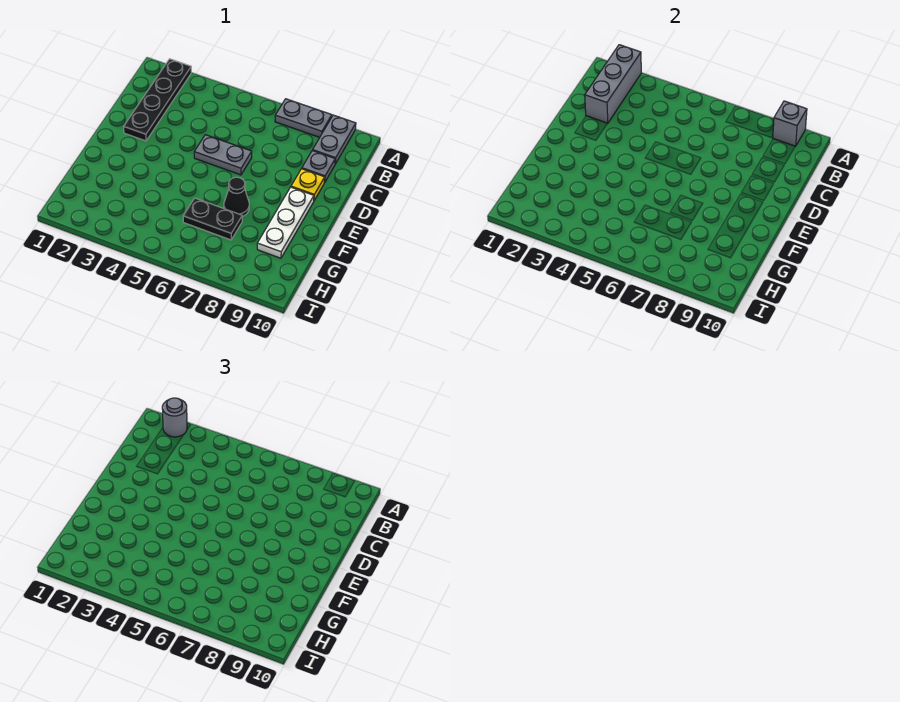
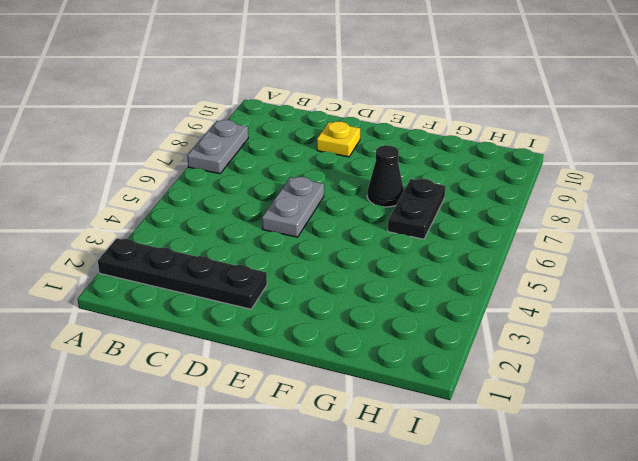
none -> grey 1x2 plate [313,115,356,164]
none -> grey 1x1 plate [302,151,335,183]
none -> white 1x3 plate [257,187,314,258]

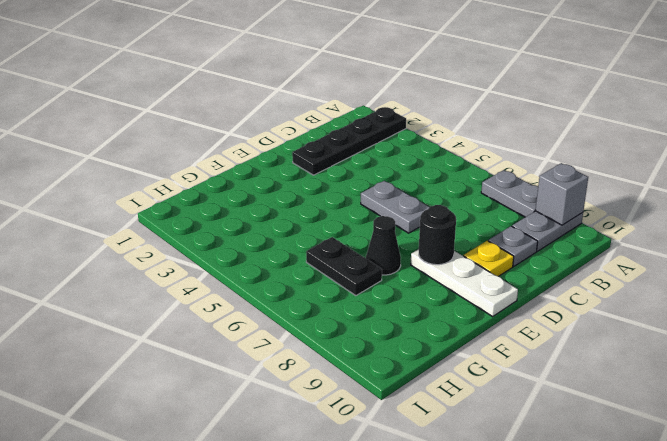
white 1x3 plate [411,249,518,316] -> white 1x3 plate turned to [257,187,314,258]
black 1x1 round brick [419,205,456,265] -> none
none -> grey 1x3 brick [585,45,641,123]
none -> grey 1x1 round brick [162,398,187,437]

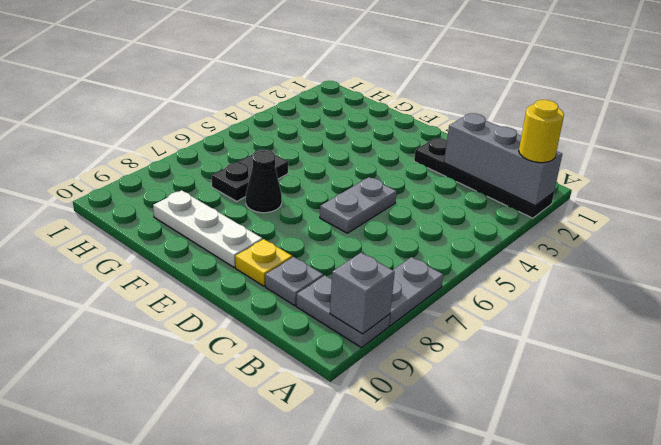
yellow 1x1 round brick [519,100,564,163] -> grey 1x1 round brick [162,398,187,437]

